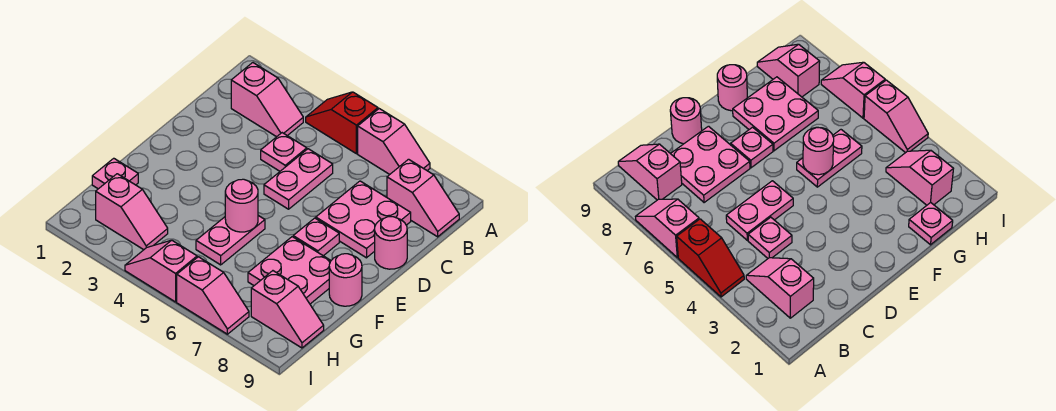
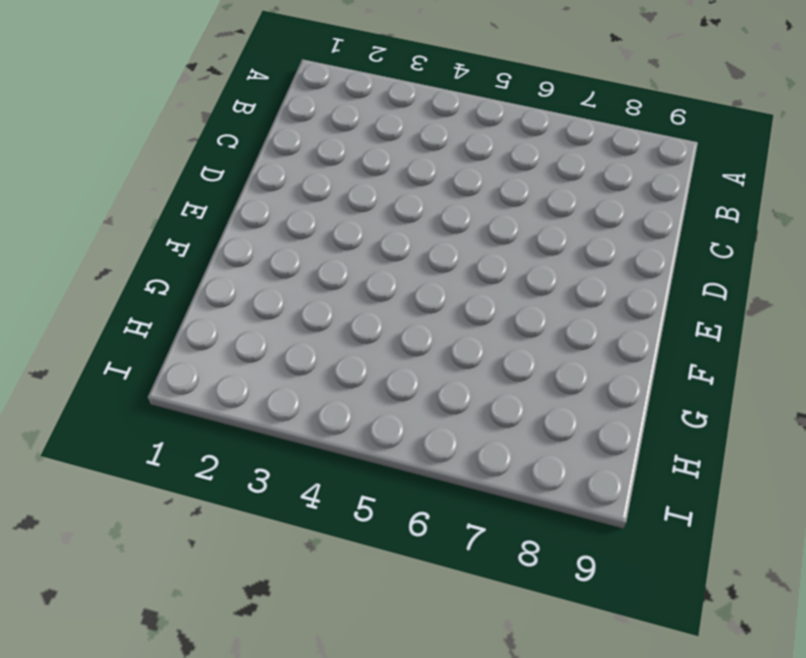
none -> red 1x2 slope [306,92,378,154]
none -> pink 1x2 slope [358,109,430,175]
none -> pink 1x2 slope [231,63,303,137]

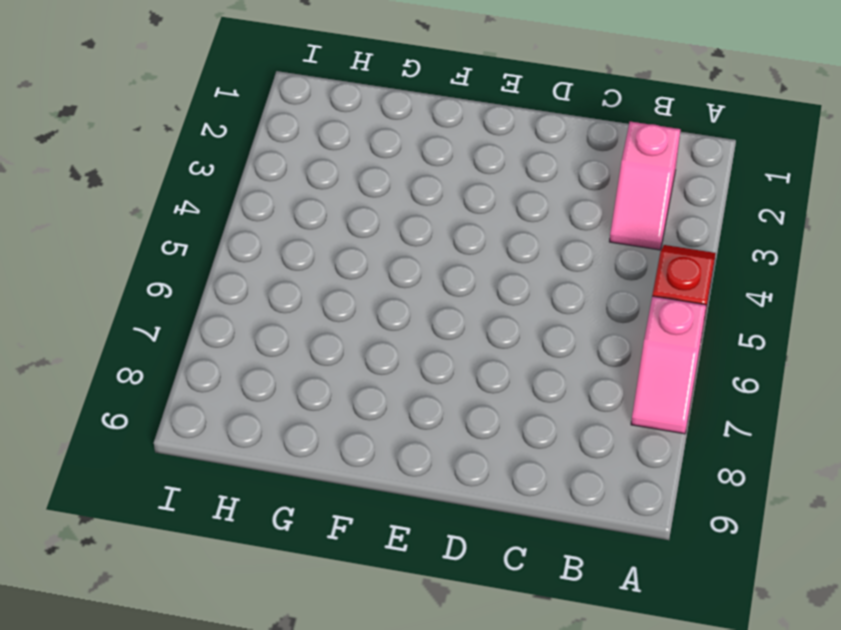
none -> pink 1x2 slope [387,159,459,237]
none -> pink 1x1 plate [261,133,307,171]
none -> pink 1x2 plate [264,149,333,209]

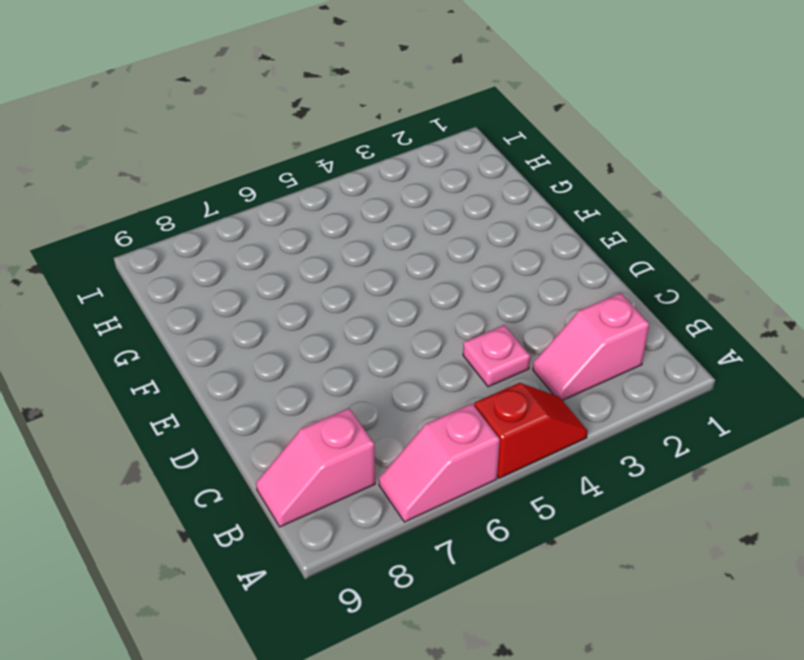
none -> pink 1x2 plate [264,149,333,209]
none -> pink 2x2 plate [316,181,411,258]
none -> pink 1x1 round brick [375,217,407,269]

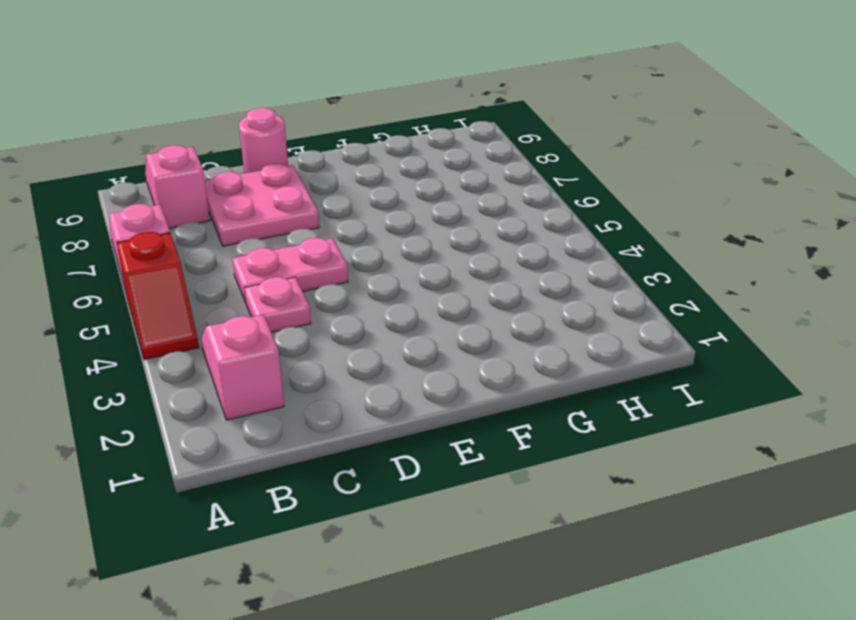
none -> pink 1x1 plate [293,218,339,256]
none -> pink 1x2 plate [196,216,265,265]
none -> pink 2x2 plate [248,237,331,304]

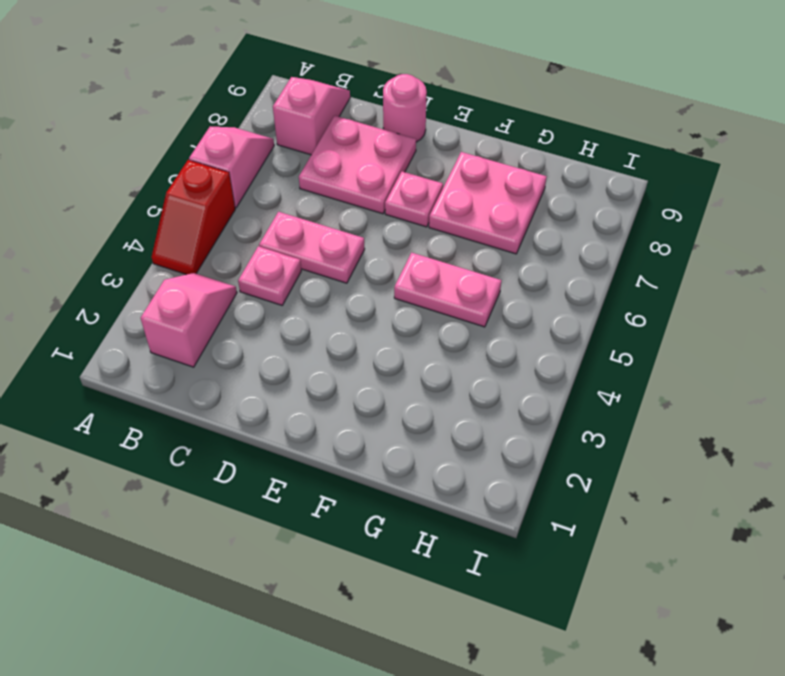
none -> pink 1x1 round brick [329,254,362,306]
none -> pink 1x1 plate [92,158,138,189]
none -> pink 1x2 slope [96,174,168,250]

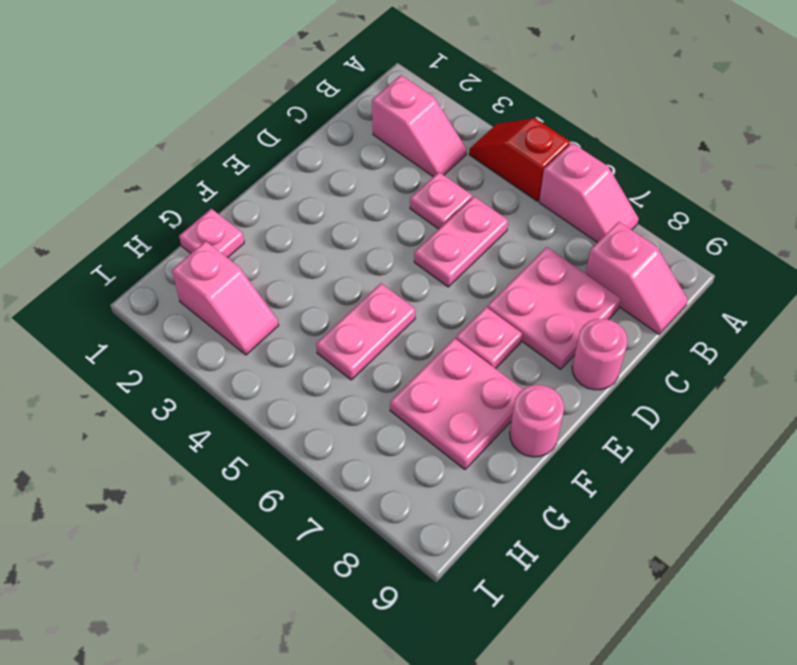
none -> pink 1x2 slope [251,271,324,348]
none -> pink 1x2 slope [125,240,197,302]
none -> pink 1x2 slope [177,257,249,334]

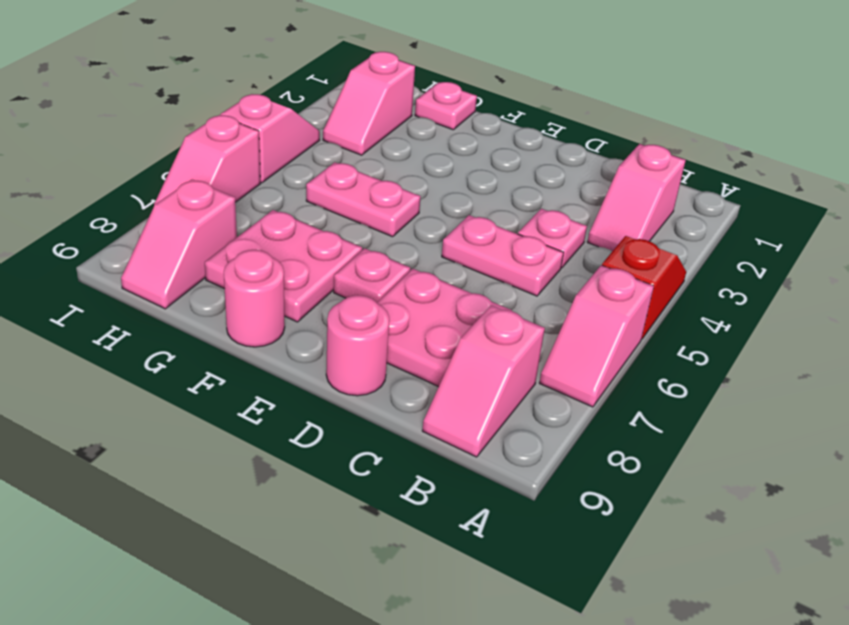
none -> pink 1x1 round brick [225,179,258,232]

